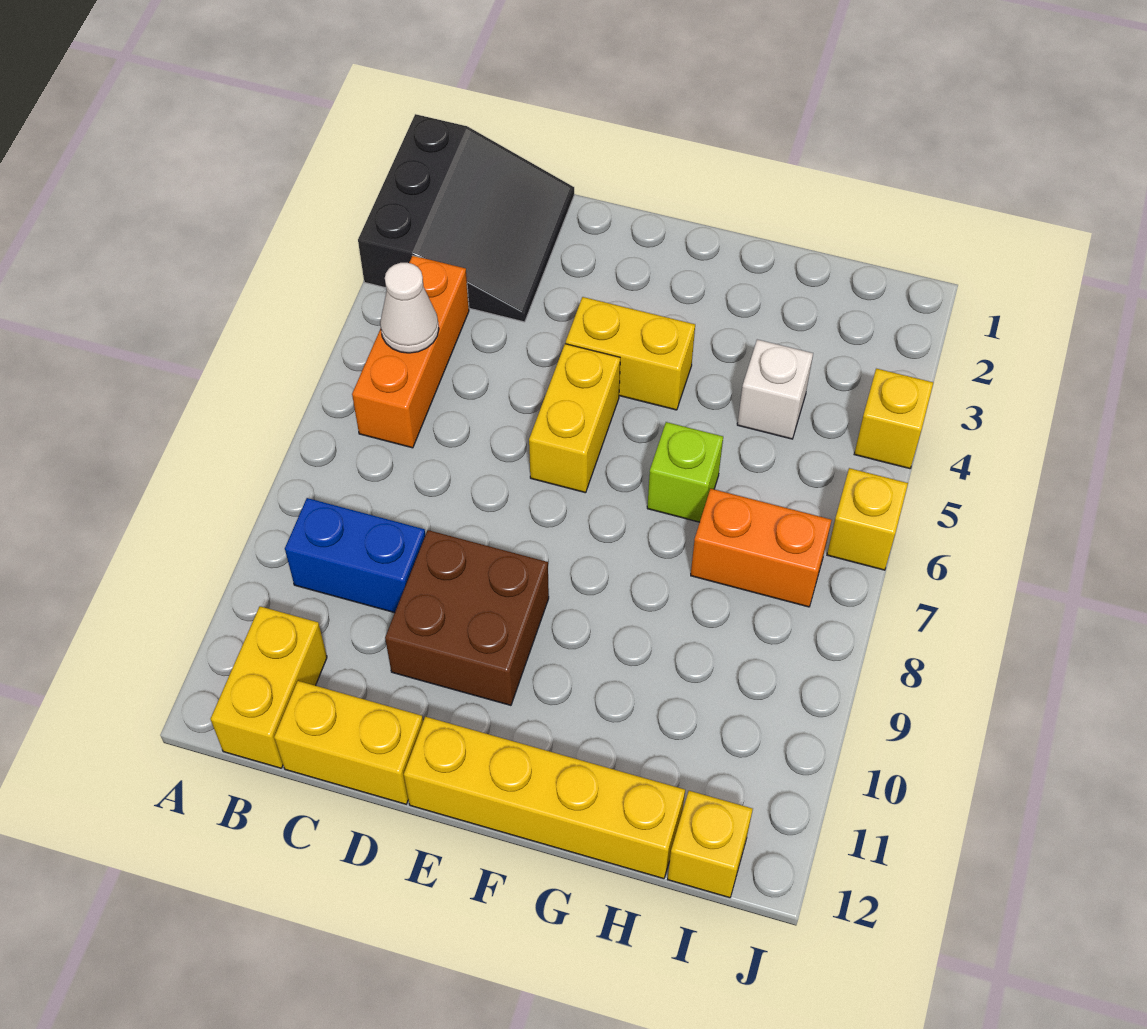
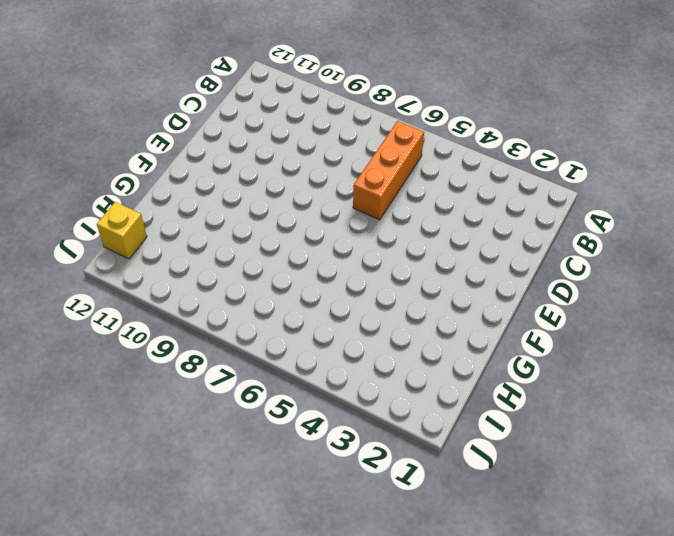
orange 1x3 brick [353,121,424,220] -> orange 1x3 brick turned to [352,256,469,448]
none -> black 3x3 slope [358,114,574,322]
none -> blue 1x2 brick [285,498,425,613]
none -> yellow 1x2 brick [211,606,327,768]

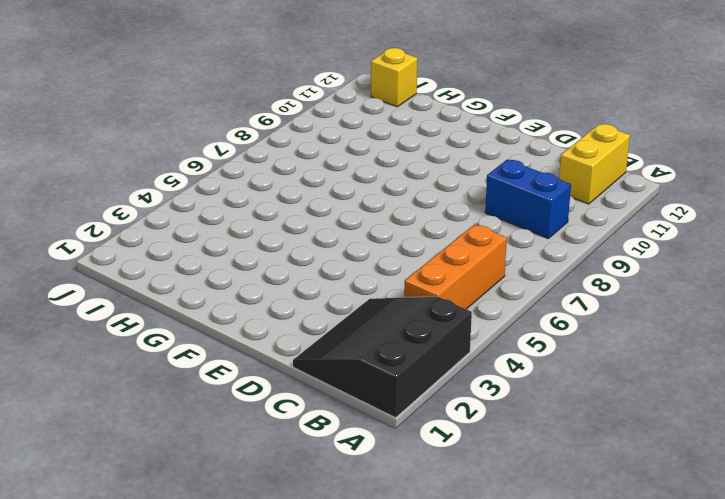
none -> yellow 1x2 brick [274,681,423,804]
none -> brown 2x2 brick [385,530,549,705]
none -> yellow 1x2 brick [566,297,695,410]

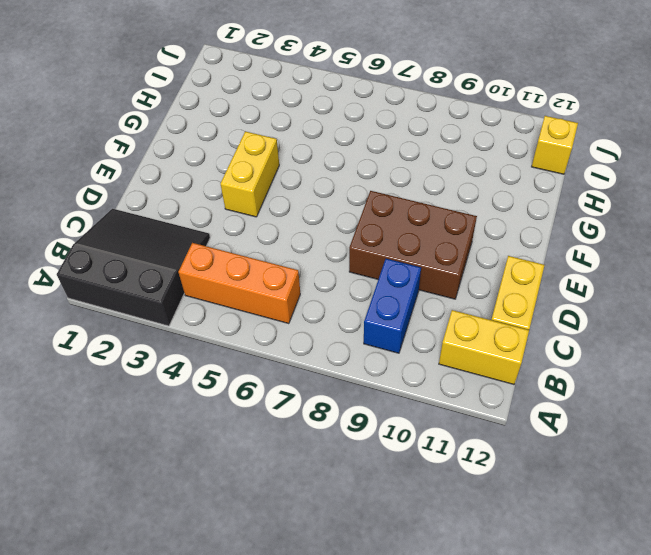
brown 2x3 brick [349,191,477,299] -> brown 2x2 brick [385,530,549,705]
none -> yellow 1x2 brick [529,344,620,493]
none -> yellow 1x4 brick [404,717,685,879]
none -> lime 1x1 brick [647,422,723,522]

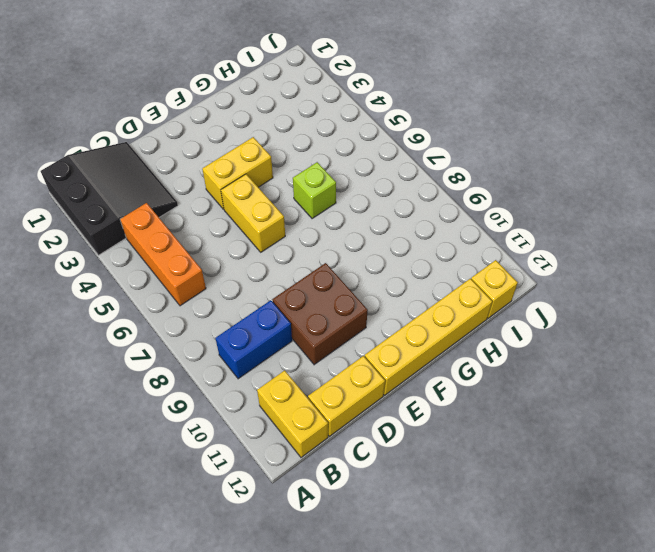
none -> white 1x1 brick [737,340,813,439]
none -> orange 1x2 brick [691,489,832,607]
none -> yellow 1x1 brick [854,369,933,469]

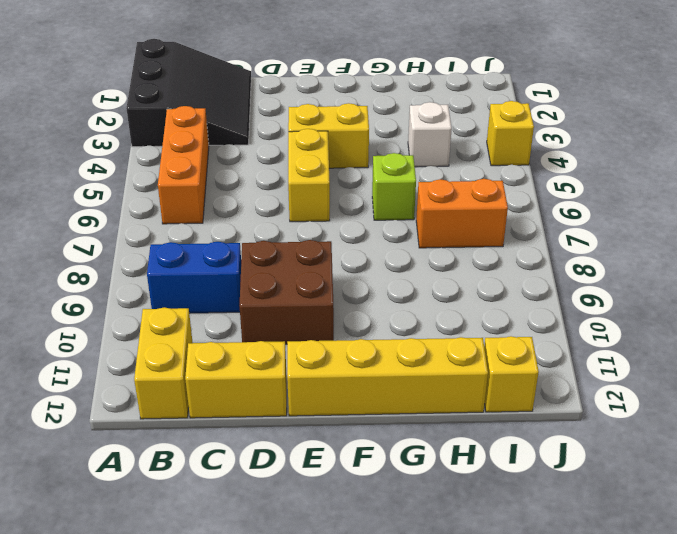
none -> yellow 1x1 brick [827,468,908,570]
none -> white 1x1 cone [380,263,439,353]

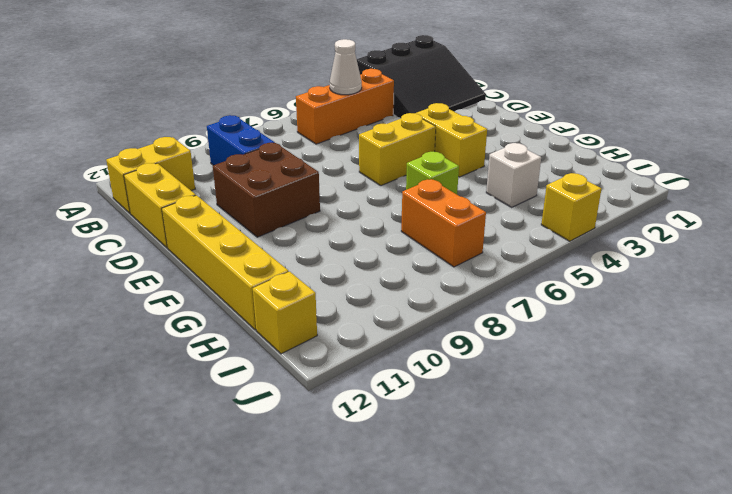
none -> yellow 1x1 brick [827,468,908,570]

